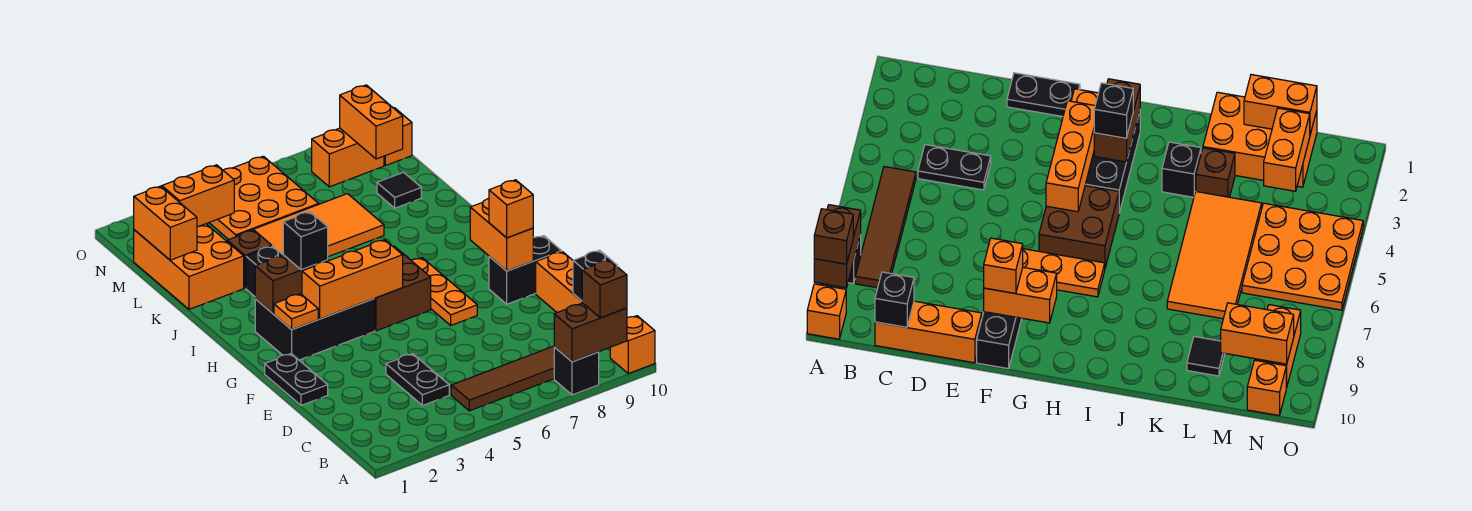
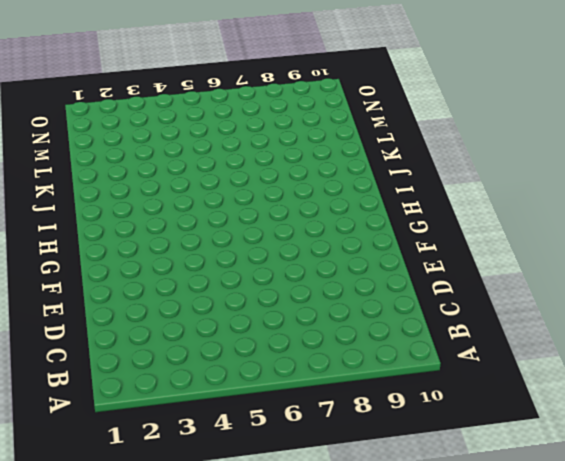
none -> black 1x1 brick [554,347,599,395]
none -> orange 1x1 brick [610,316,655,374]
none -> brown 1x4 tile [451,346,554,411]
none -> black 1x2 plate [386,354,449,406]

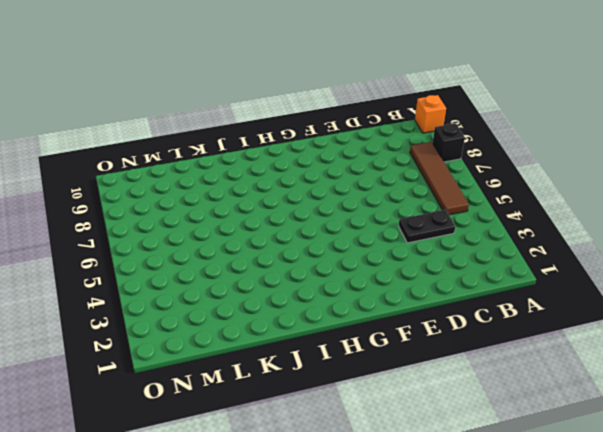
none -> orange 1x3 brick [536,252,582,313]
none -> black 1x2 plate [265,354,328,405]
none -> orange 1x3 plate [411,258,477,325]
none -> black 1x2 brick [489,236,562,304]

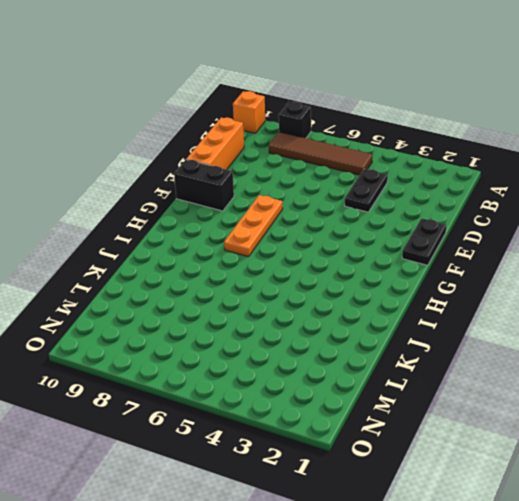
none -> black 2x3 brick [255,299,375,360]
none -> brown 2x2 brick [374,246,431,331]
none -> black 1x1 brick [246,246,283,296]
none -> orange 2x3 brick [134,224,244,309]

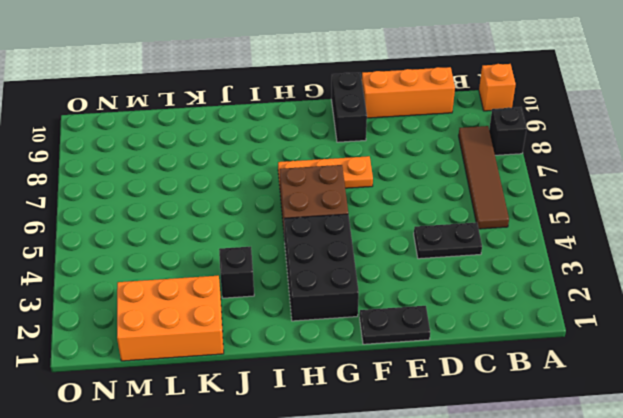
none -> brown 1x1 brick [227,230,272,288]
none -> orange 2x4 tile [237,194,384,257]
none -> black 1x1 tile [377,172,421,208]
none -> orange 3x3 plate [209,156,319,239]

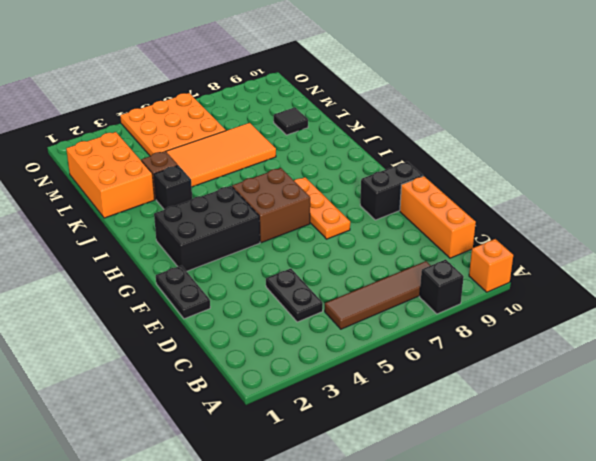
none -> orange 1x2 brick [312,128,384,187]
none -> orange 1x1 brick [384,108,412,166]
none -> brown 1x2 brick [554,303,627,362]
none -> black 1x1 brick [573,250,618,301]

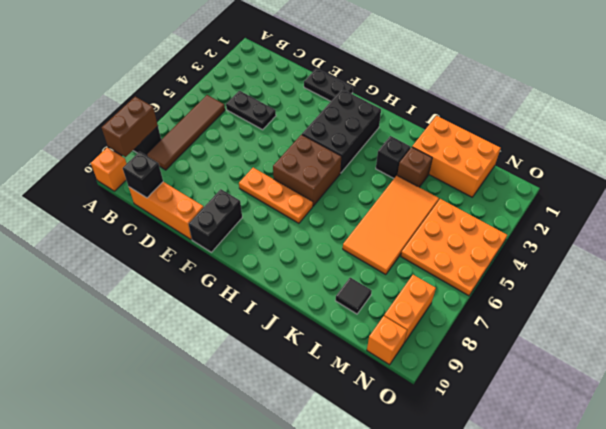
none -> orange 1x2 brick [470,199,533,271]
none -> orange 1x1 plate [274,294,318,330]
none -> orange 1x3 brick [302,240,403,319]
none -> brown 1x2 brick [255,255,328,314]

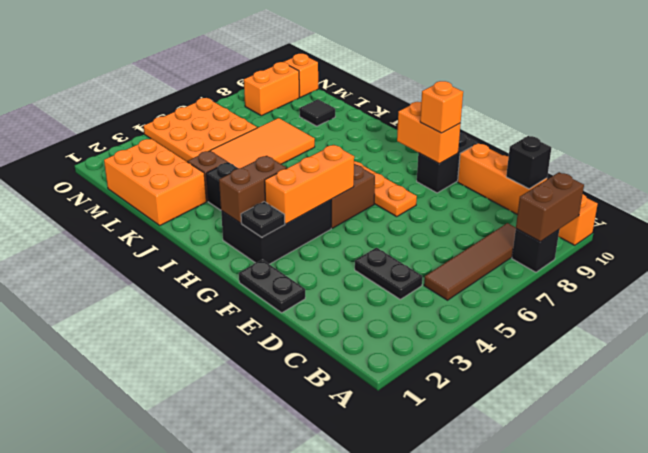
black 1x1 plate [241,202,285,237] -> orange 1x1 plate [274,294,318,330]
none -> orange 1x2 brick [134,186,197,260]
none -> orange 1x2 brick [162,165,234,227]
none -> orange 1x2 brick [340,85,403,159]
none -> brown 1x1 brick [582,260,627,318]

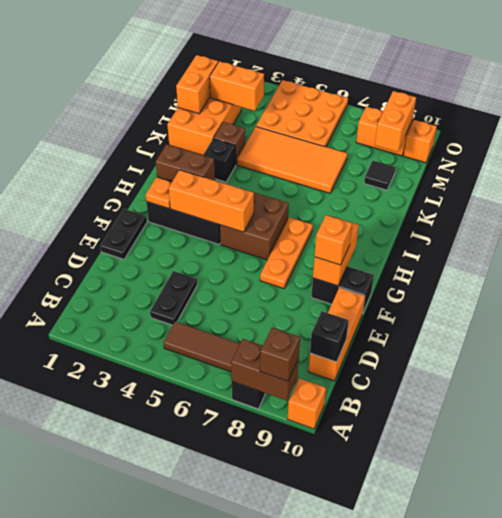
none -> black 1x1 brick [283,212,328,270]

